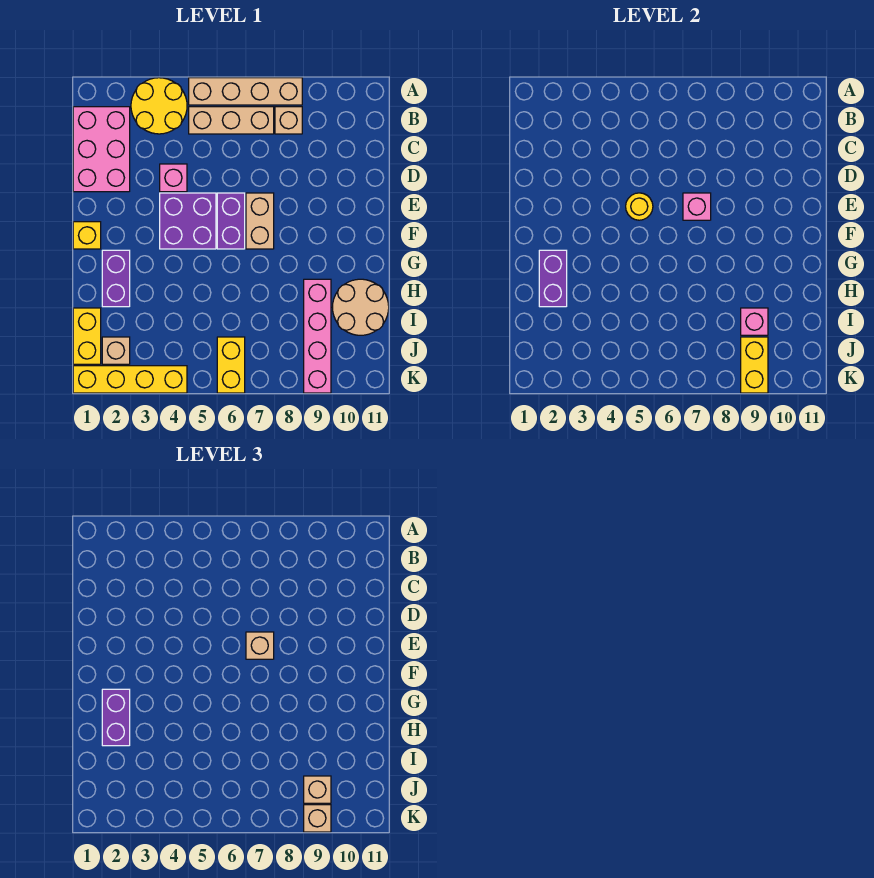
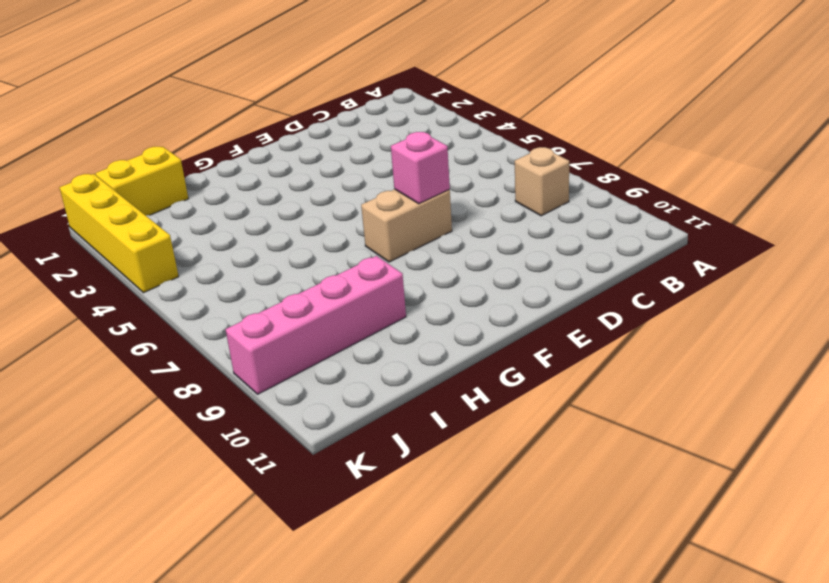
none -> yellow 2x2 round brick [131,78,187,134]
none -> tan 1x4 brick [189,78,302,105]
none -> pink 2x3 brick [73,107,130,192]

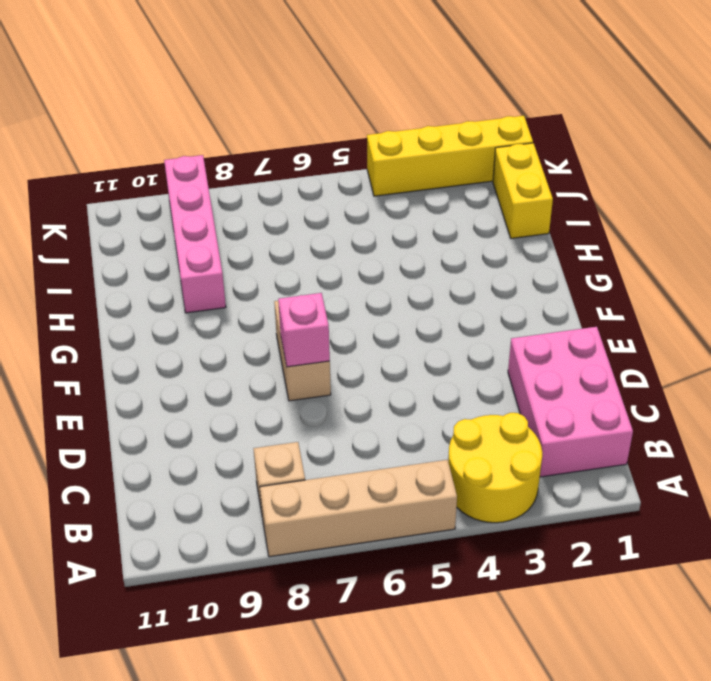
none -> tan 1x3 brick [189,107,274,134]
none -> pink 1x1 brick [160,164,187,192]
none -> purple 2x2 brick [160,193,216,249]

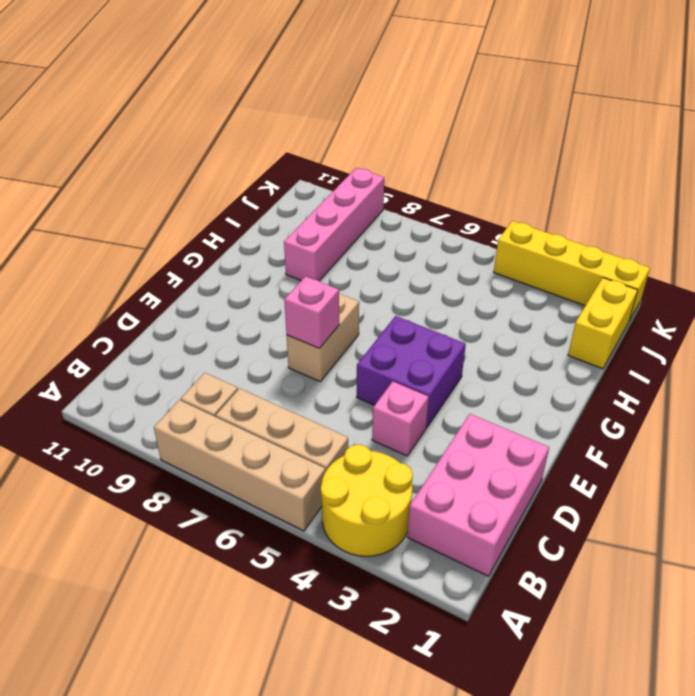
none -> purple 1x2 brick [217,193,245,249]
none -> yellow 1x1 brick [73,222,101,249]
none -> purple 1x2 brick [102,250,130,307]

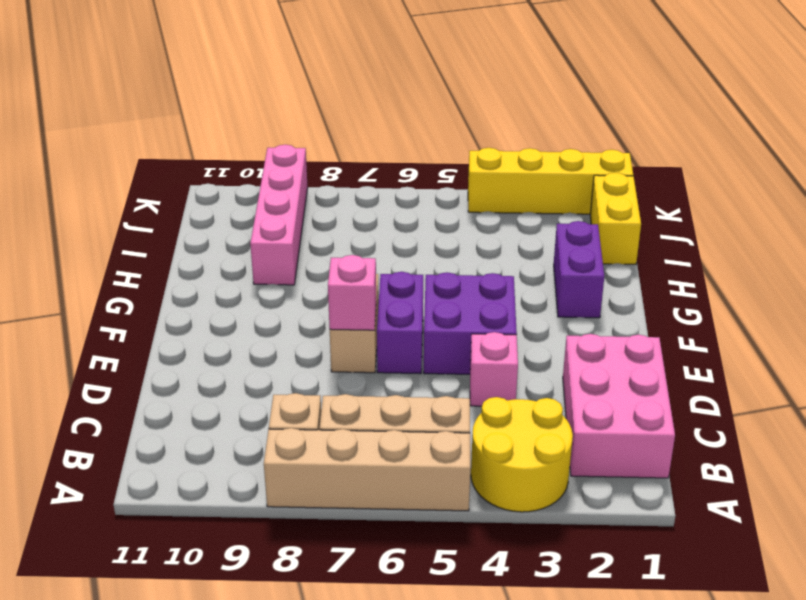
none -> yellow 1x1 brick [73,222,101,249]
none -> tan 2x2 round brick [332,279,389,335]
none -> tan 1x1 brick [102,337,130,364]

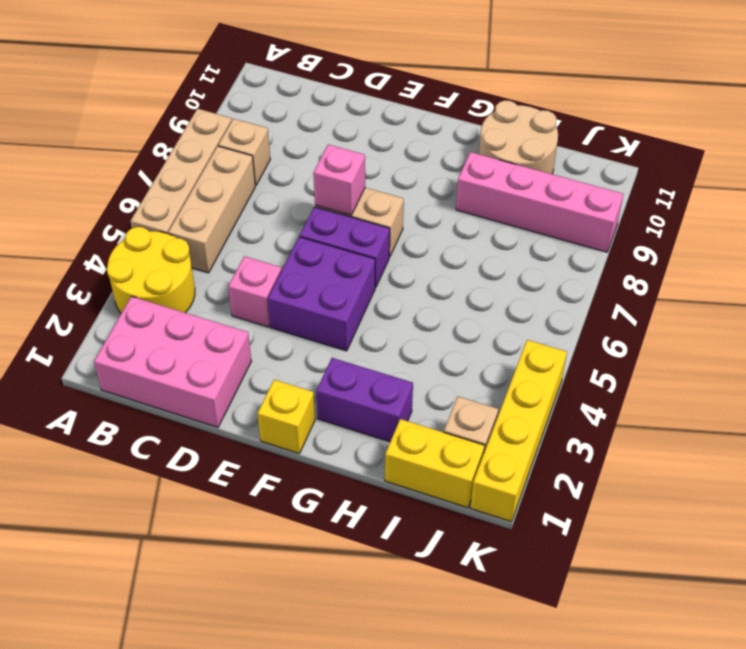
none -> yellow 1x2 brick [217,337,245,393]
none -> yellow 1x1 round brick [626,193,653,220]
none -> purple 1x2 brick [539,250,567,307]

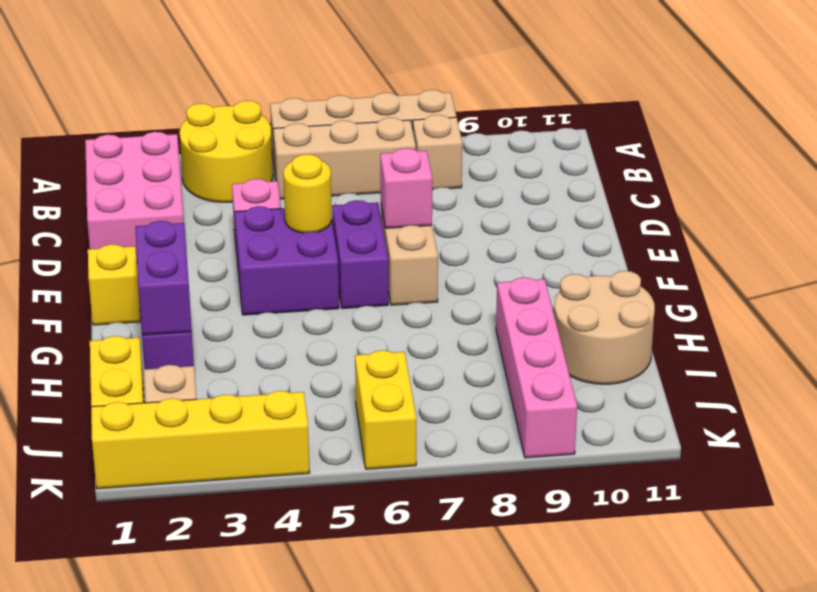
none -> pink 1x1 brick [741,308,768,335]
none -> yellow 1x2 brick [741,337,768,393]
none -> tan 1x1 brick [246,632,274,659]

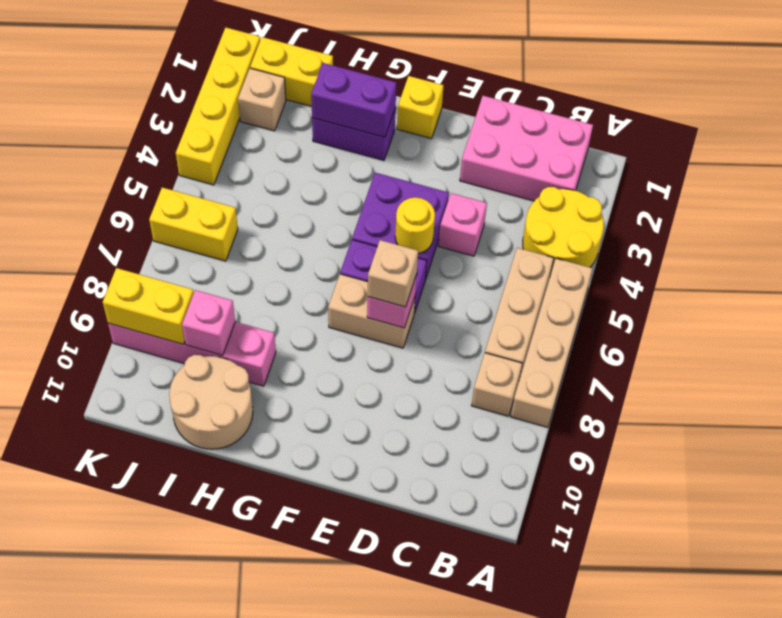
none -> purple 1x2 brick [102,689,130,746]
none -> tan 1x1 brick [304,776,331,803]
none -> tan 1x1 brick [304,805,331,832]

